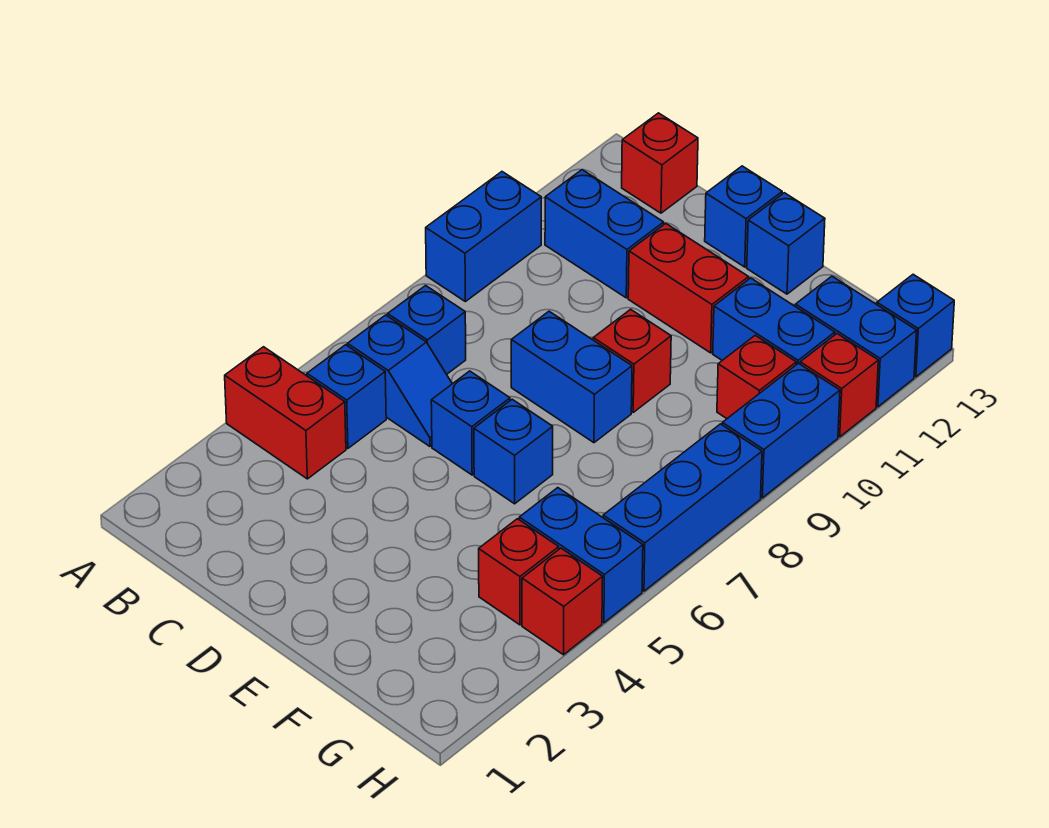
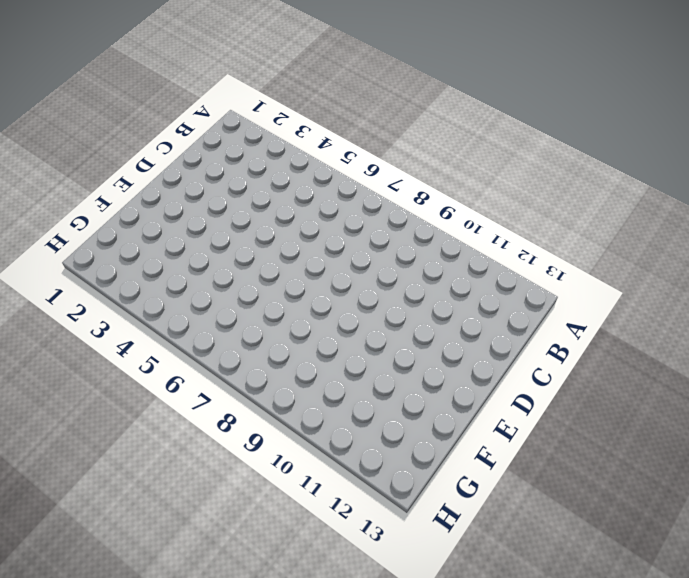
none -> red 1x2 brick [225,347,346,479]
none -> blue 1x2 brick [426,172,541,302]
none -> blue 1x1 brick [307,345,386,448]

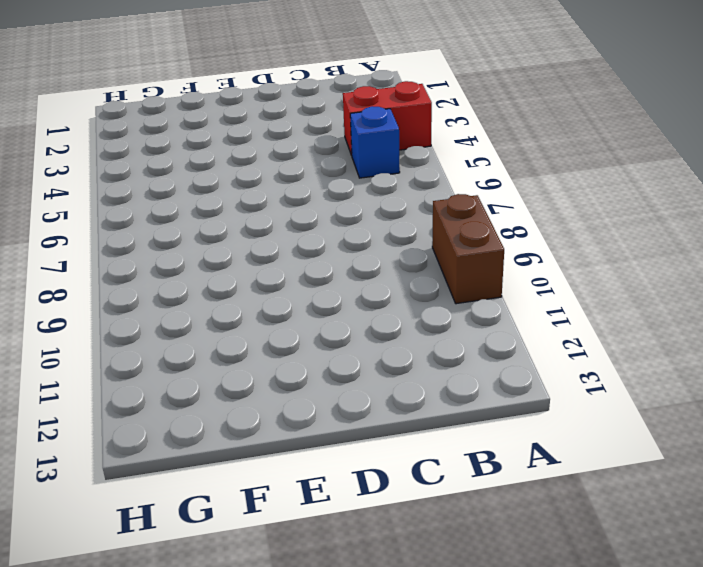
brown 1x2 brick [432,194,504,304] -> blue 1x2 brick [426,172,541,302]
none -> blue 1x2 slope [348,315,452,446]
none -> blue 1x1 brick [388,286,466,374]
none -> blue 1x2 brick [545,170,664,298]

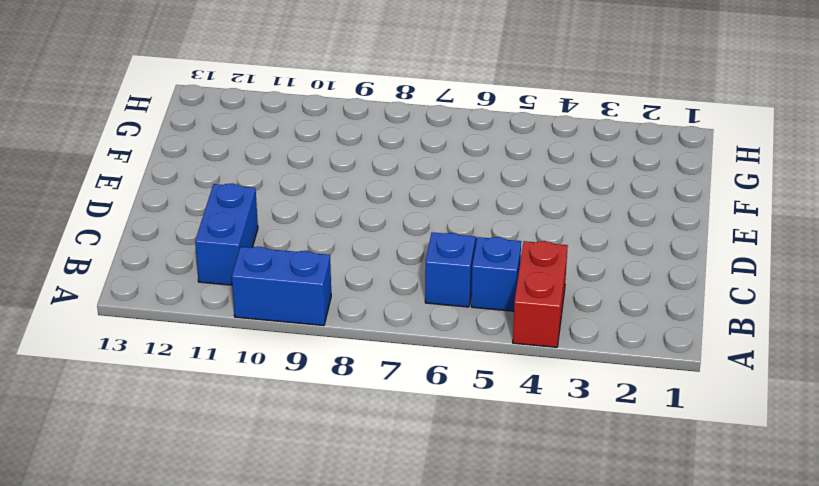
none -> blue 1x1 brick [388,286,466,374]
none -> red 1x1 brick [622,113,698,213]
none -> blue 1x1 brick [431,371,510,475]

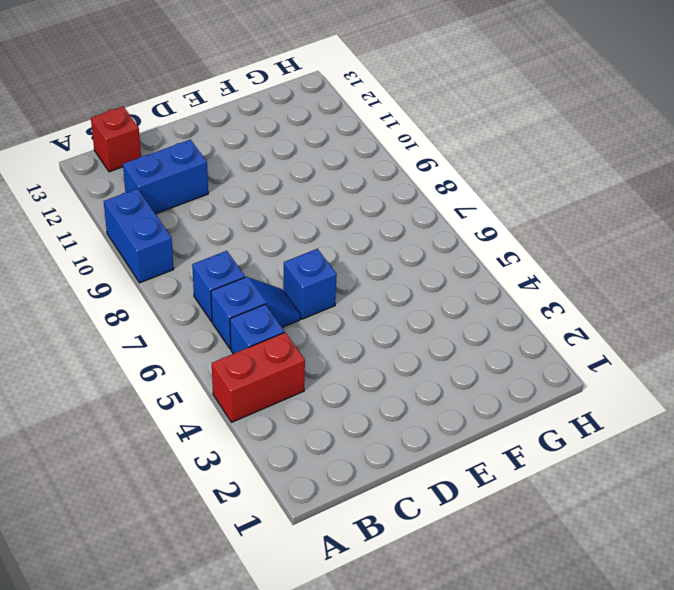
none -> blue 1x2 brick [511,311,632,443]
none -> red 1x2 brick [628,224,749,353]
none -> blue 1x1 brick [705,166,782,267]

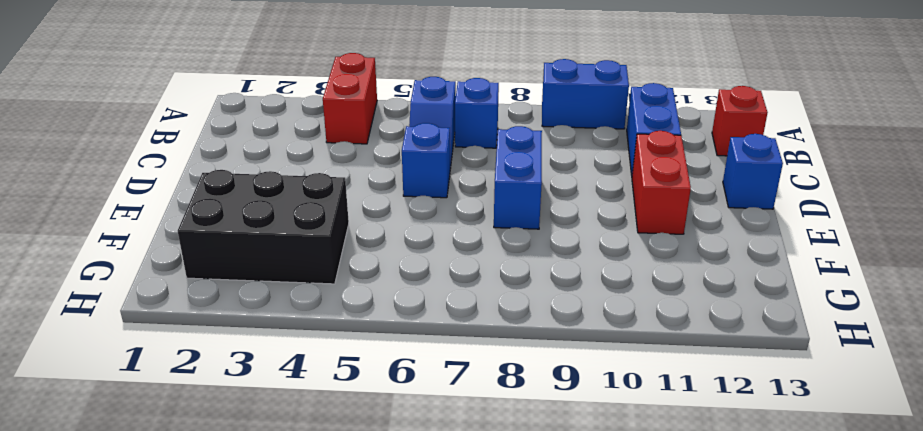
black 2x3 brick [178,170,349,284] -> red 1x1 brick [479,519,559,625]
none -> blue 1x1 brick [307,345,386,448]
none -> blue 1x1 brick [474,399,553,504]
none -> red 1x1 brick [593,309,671,412]

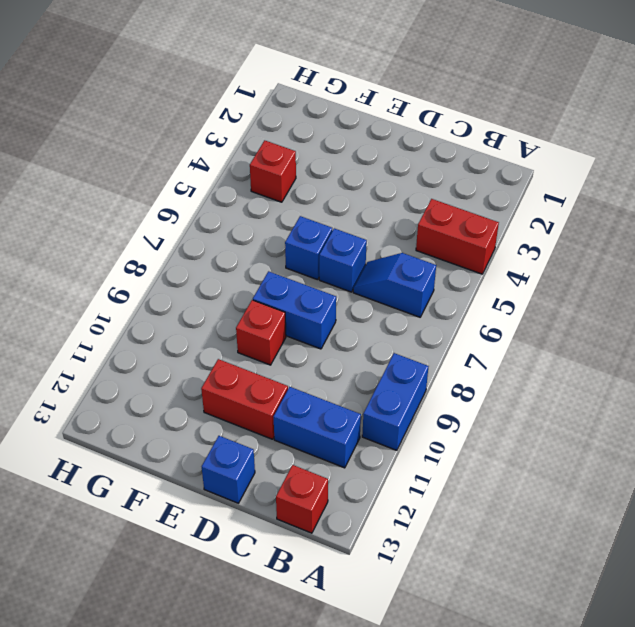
none -> blue 1x1 brick [307,345,386,448]
none -> blue 1x1 brick [388,286,466,374]
none -> blue 1x1 brick [747,193,825,294]

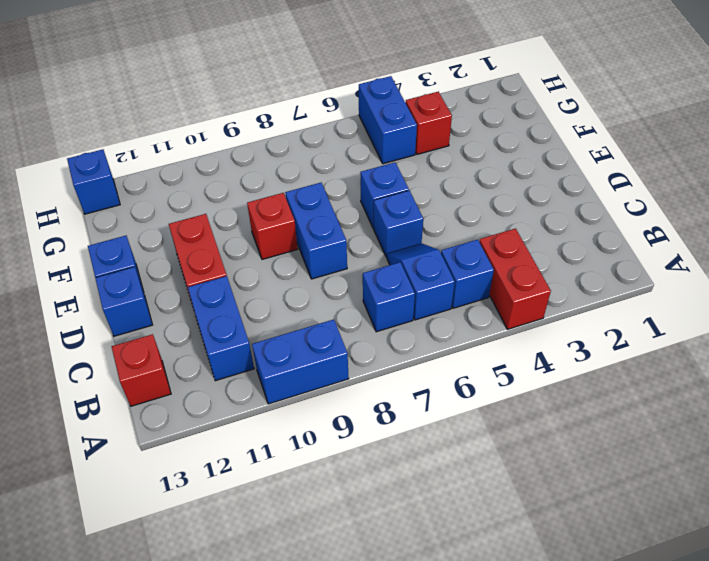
none -> blue 1x2 brick [713,278,835,365]
none -> red 1x1 brick [717,335,796,418]
none -> blue 1x2 brick [795,276,917,407]

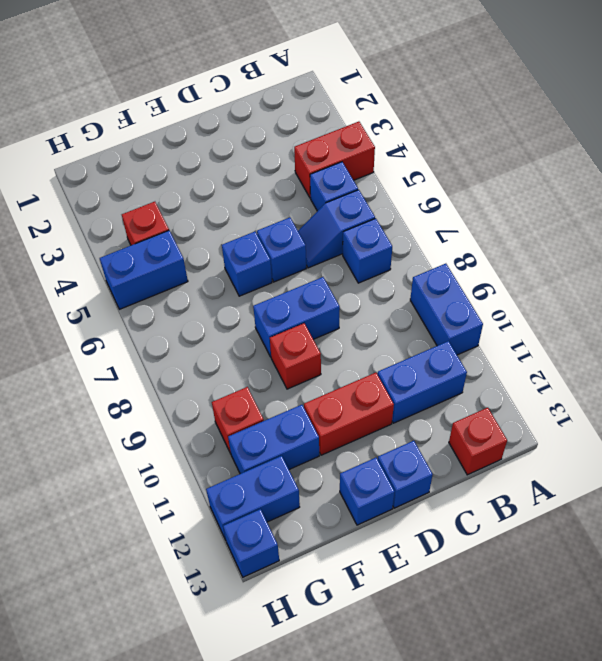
none -> red 1x1 brick [522,548,603,655]
none -> blue 1x3 brick [603,424,762,591]
none -> blue 1x2 brick [722,363,840,498]

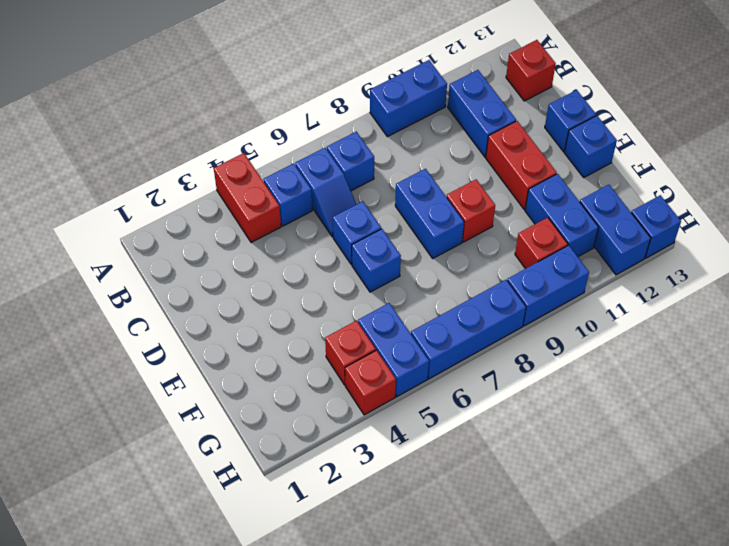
none -> red 1x1 brick [800,334,878,437]

